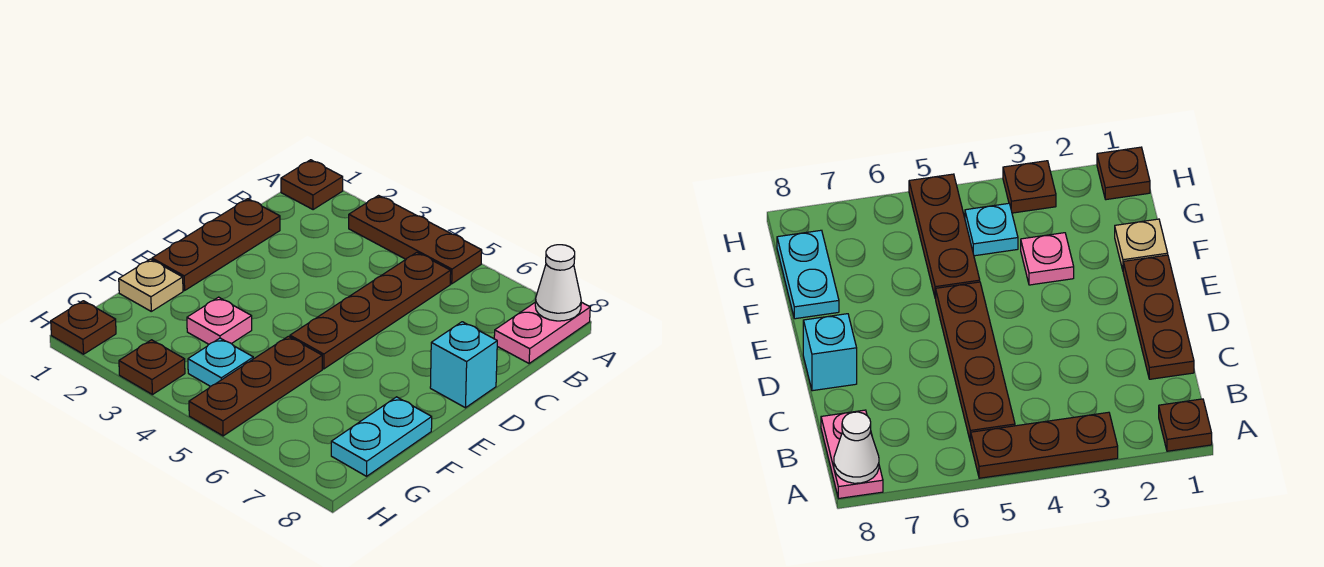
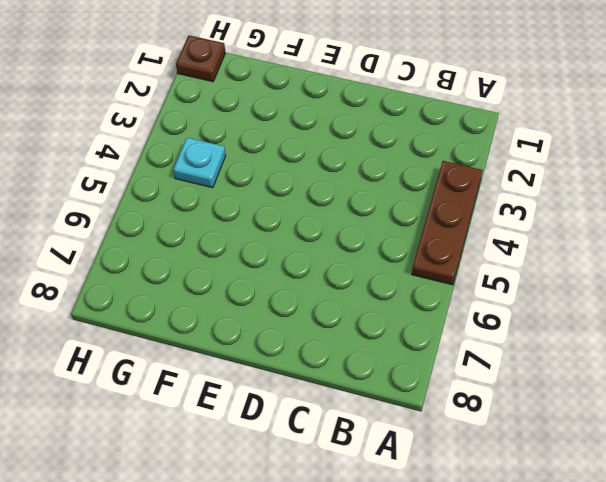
none -> brown 1x1 plate [281,160,343,210]
none -> pink 1x2 plate [494,302,590,363]
none -> brown 1x4 plate [290,253,451,369]

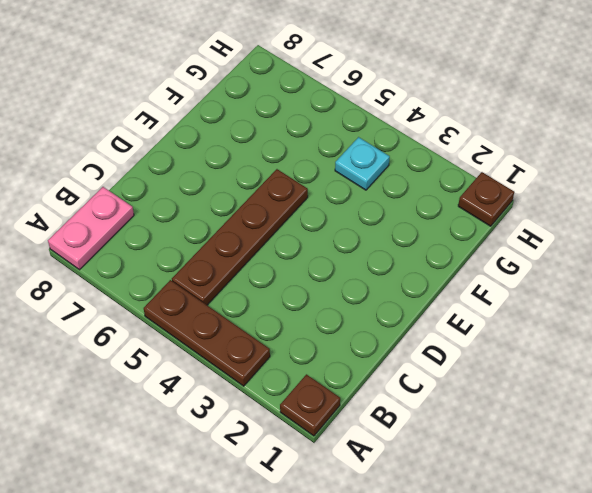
none -> brown 1x3 plate [152,199,280,291]
none -> cyan 1x1 brick [430,322,497,408]
none -> tan 1x1 plate [119,259,183,311]

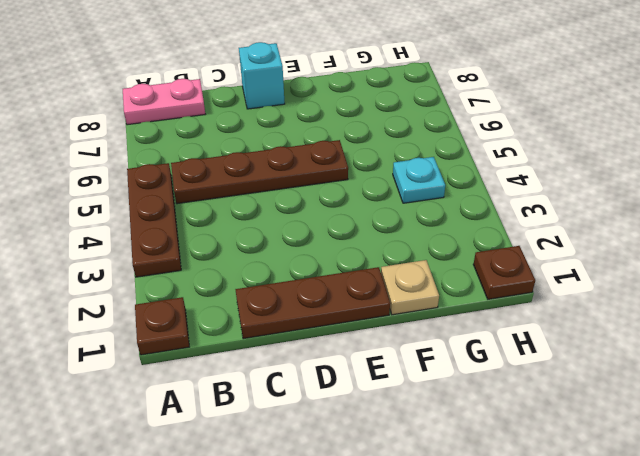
none -> pink 1x1 plate [187,297,252,344]
none -> brown 1x3 plate [189,336,322,436]
none -> cyan 1x2 plate [331,397,432,476]

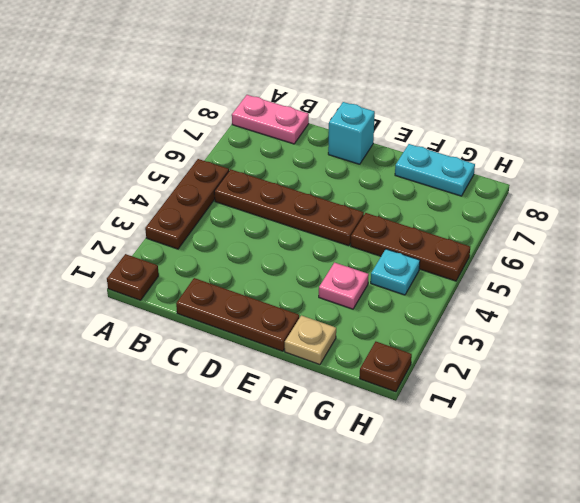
none -> brown 1x1 plate [119,340,185,395]
none -> white 1x1 cone [535,245,581,321]

